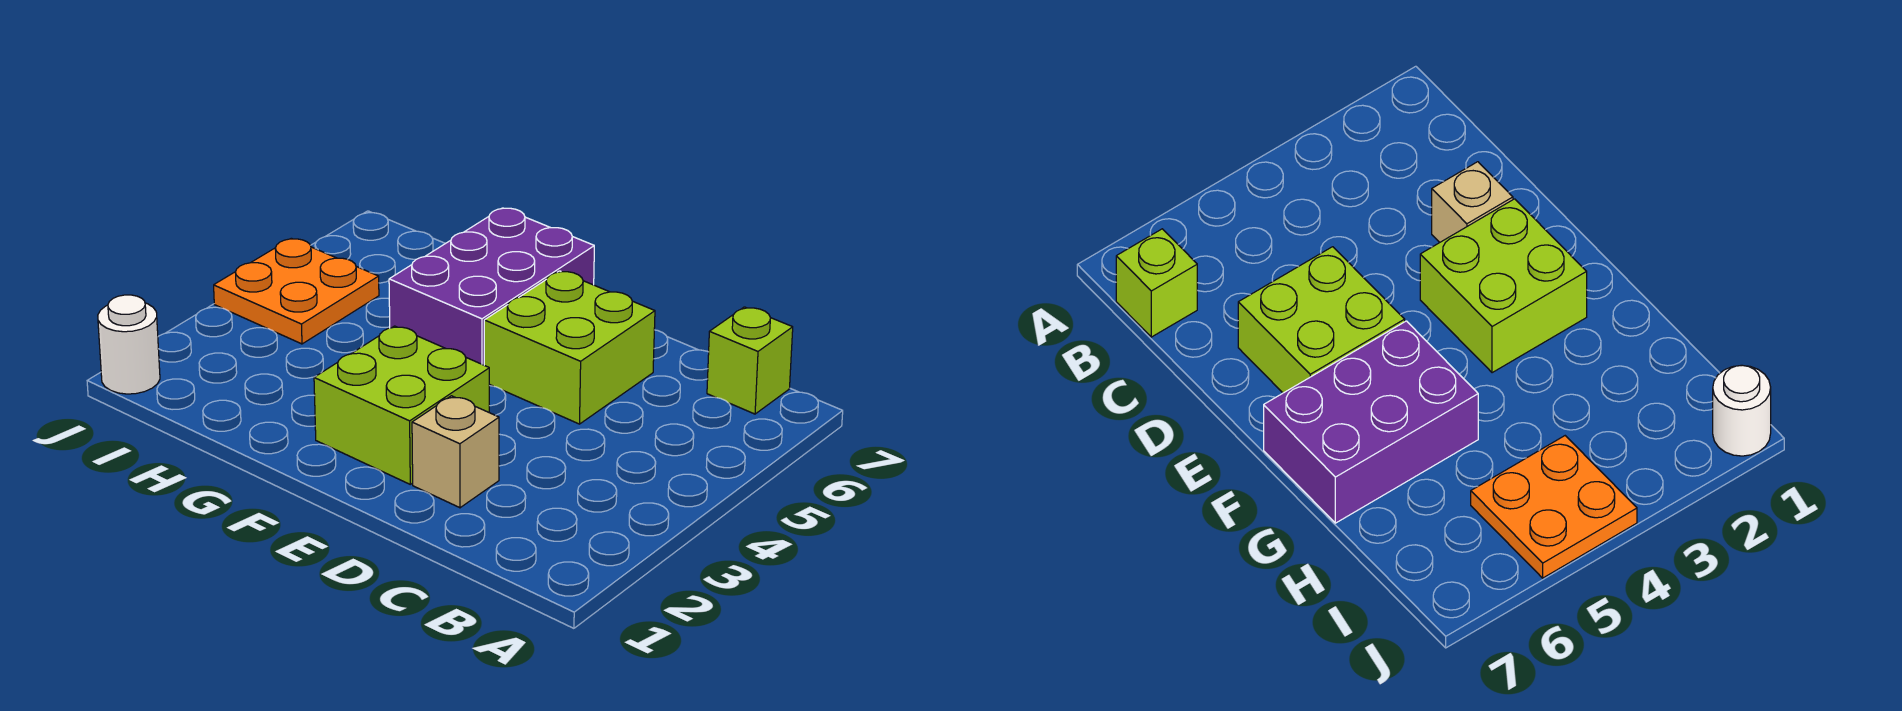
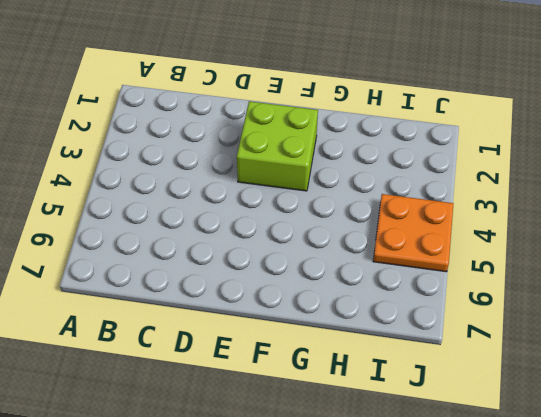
none -> lime 1x1 brick [707,307,793,414]
none -> tan 1x1 brick [412,396,499,508]

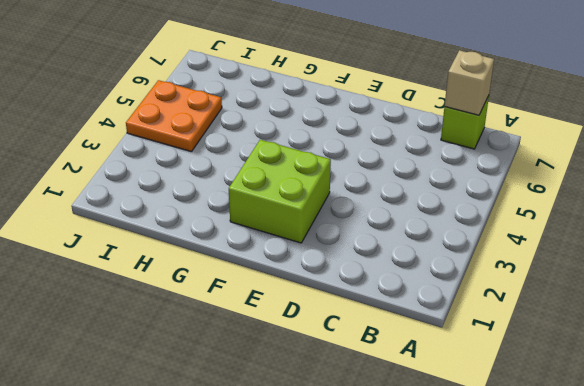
tan 1x1 brick [445,50,494,115] -> tan 1x1 brick moved to [412,396,499,508]
none -> lime 2x2 brick [484,271,655,424]
none -> purple 2x3 brick [389,208,594,365]

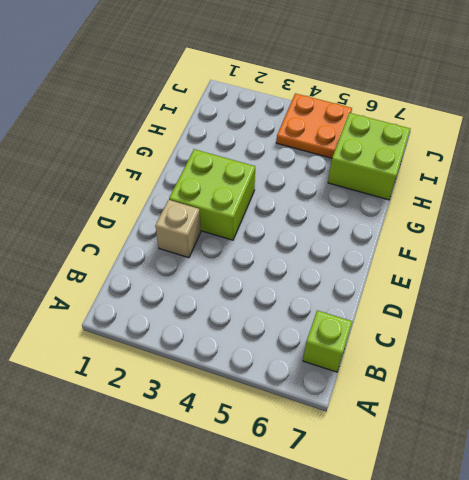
lime 2x2 brick [328,113,410,200] -> lime 2x2 brick moved to [484,271,655,424]
none -> purple 2x3 brick [389,208,594,365]
none -> white 1x1 round brick [98,295,160,394]

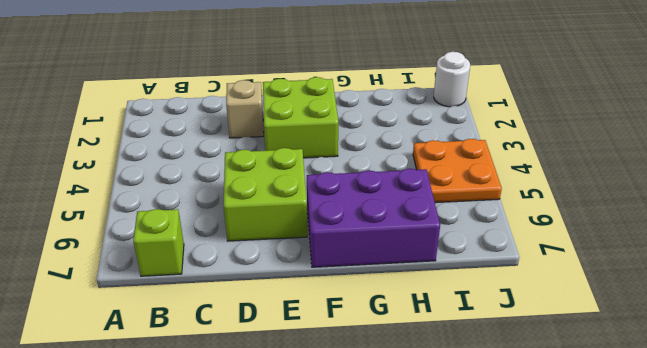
purple 2x3 brick [307,169,440,267] -> purple 2x3 brick turned to [389,208,594,365]

